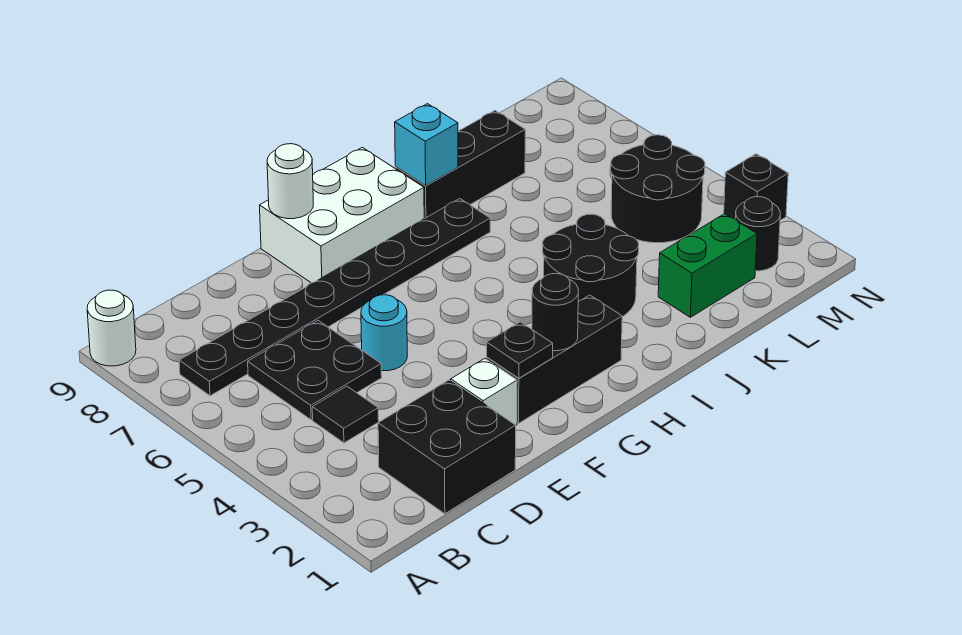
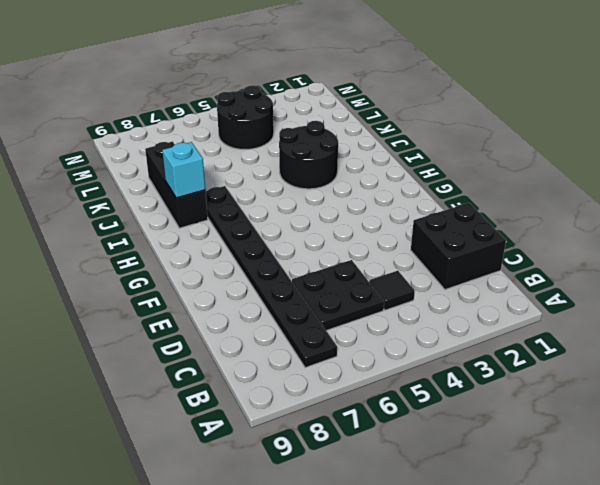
none -> white 1x1 round brick [87,290,136,366]
none -> white 1x1 brick [451,359,517,425]
none -> cyan 1x1 round brick [361,295,407,371]

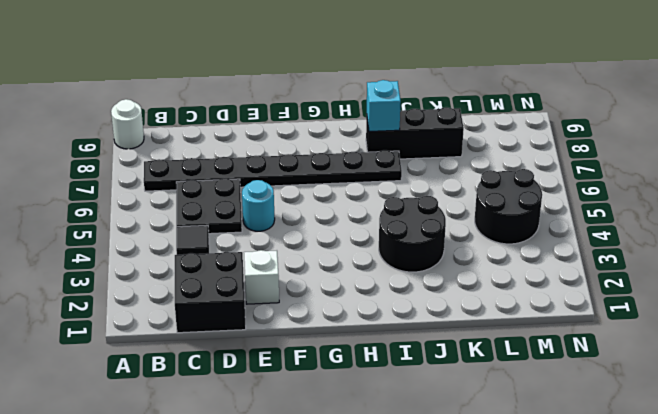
none -> black 1x3 brick [487,295,622,423]
none -> white 2x3 brick [260,147,424,283]
none -> green 1x2 brick [658,214,757,317]

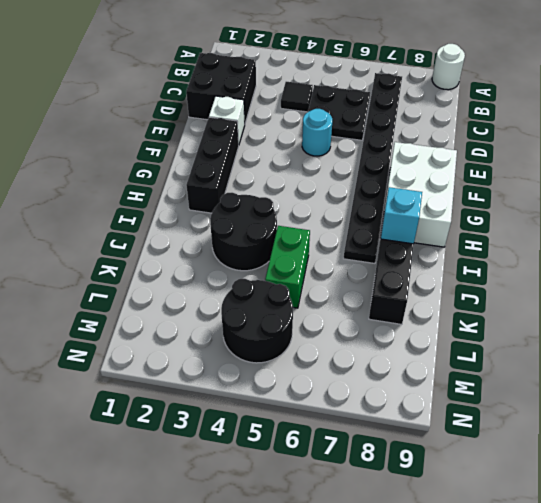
green 1x2 brick [265,226,310,308] -> green 1x2 brick moved to [658,214,757,317]
none -> black 1x1 round brick [735,197,780,271]
none -> black 1x1 brick [724,154,788,220]
none -> black 1x1 plate [487,322,553,378]

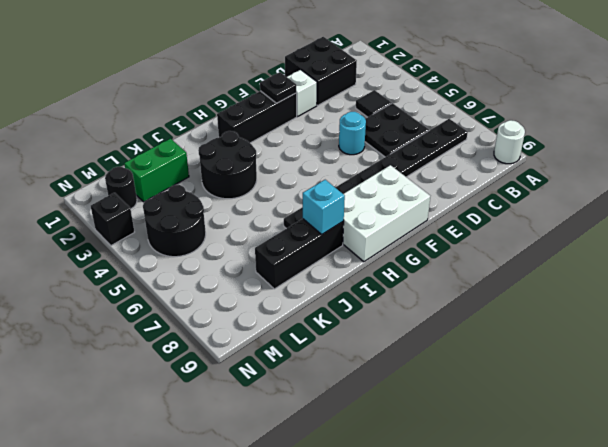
none -> white 1x1 round brick [267,144,313,219]
none -> black 1x1 round brick [532,274,579,351]

